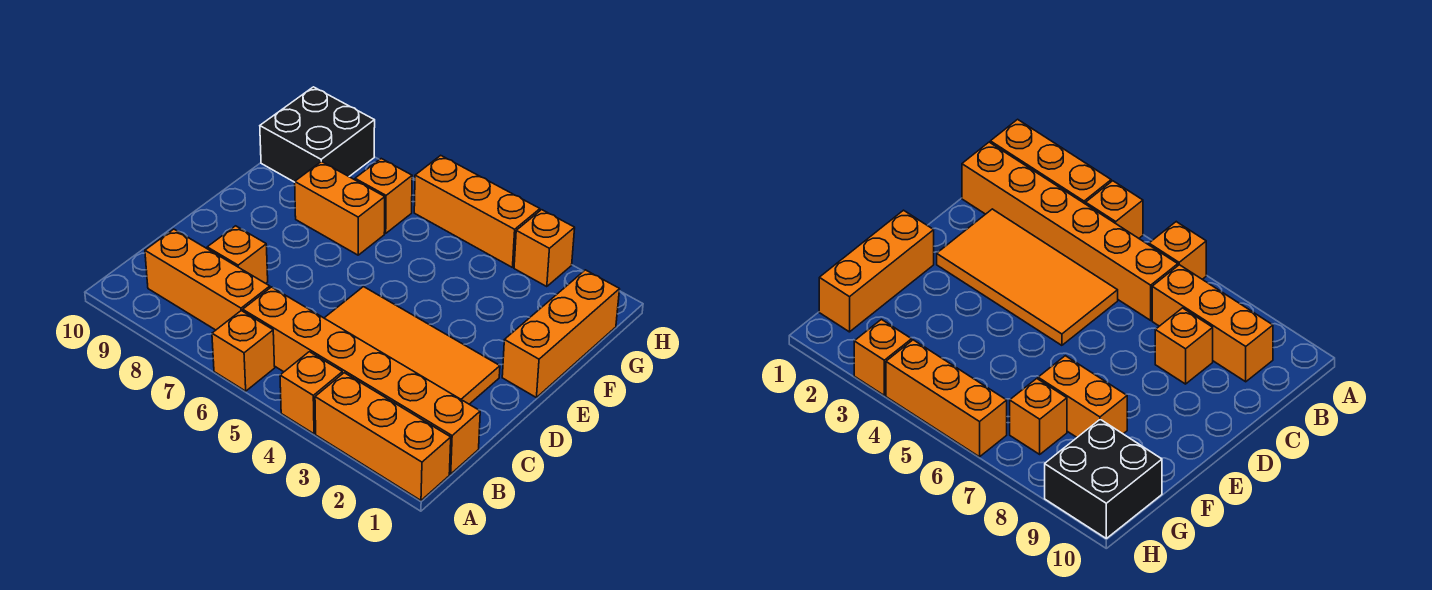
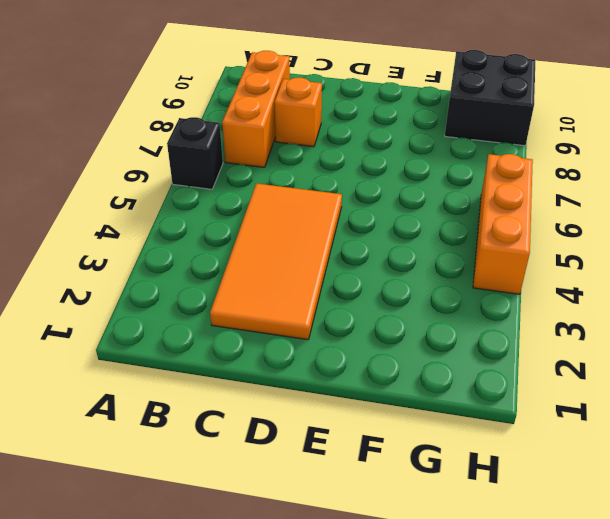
black 1x1 brick [167,117,223,189] -> orange 1x1 brick [212,311,275,391]
none -> orange 1x3 brick [315,373,451,500]
none -> orange 1x1 brick [280,352,342,434]
none -> orange 1x6 brick [243,287,480,474]

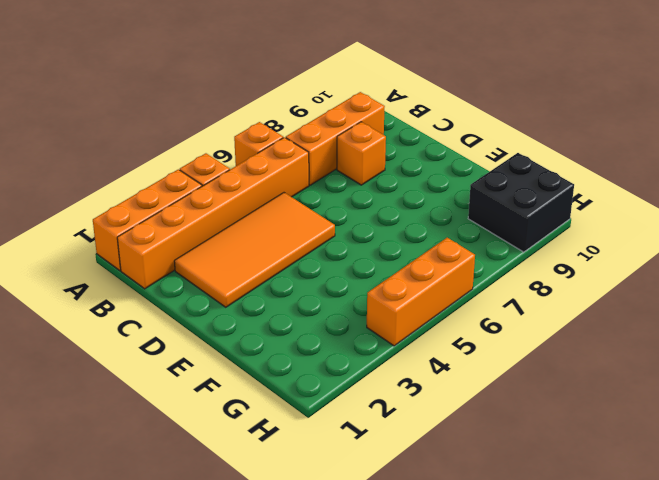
none -> orange 1x3 brick [502,270,620,397]
none -> orange 1x2 brick [295,161,385,255]
none -> orange 1x1 brick [355,159,412,233]

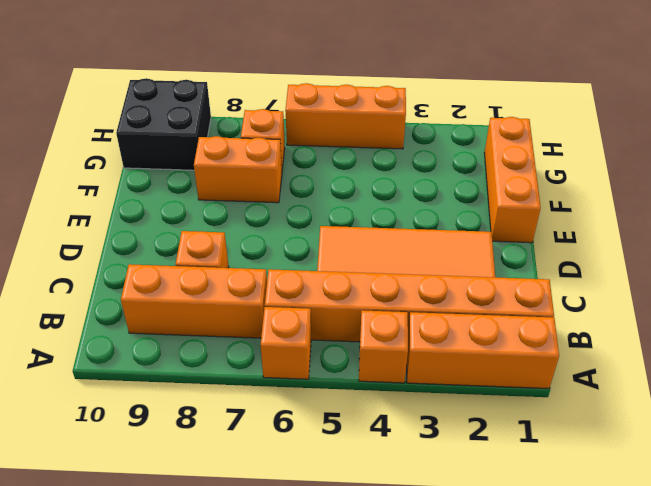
none -> orange 1x1 brick [514,210,575,287]

